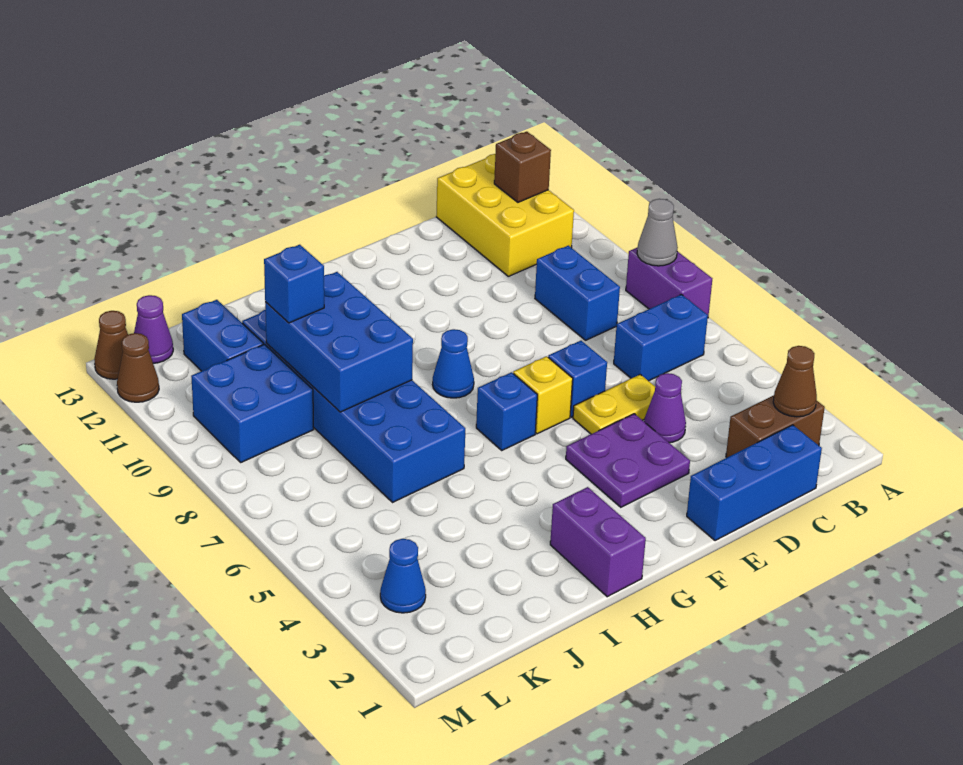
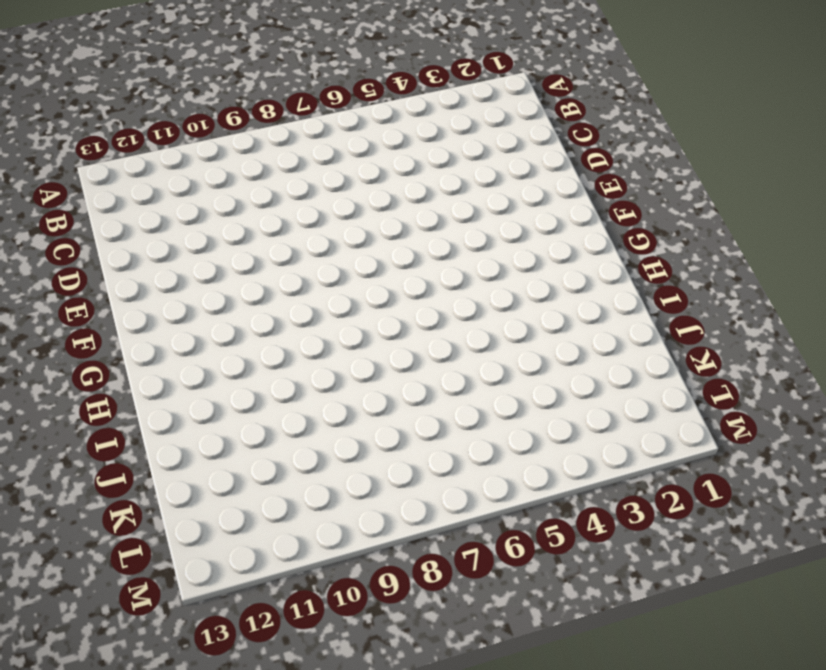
none -> purple 1x2 brick [626,247,712,316]
none -> brown 1x2 brick [726,395,825,457]
none -> blue 1x2 brick [614,294,708,381]

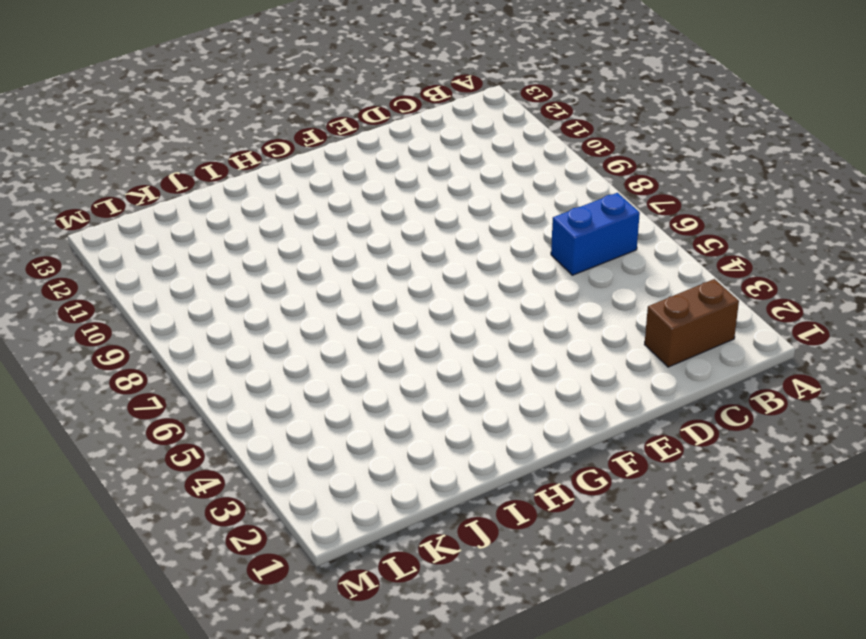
none -> purple 1x2 brick [626,247,712,316]
none -> yellow 2x3 brick [436,154,574,276]
none -> blue 1x3 brick [687,425,822,541]

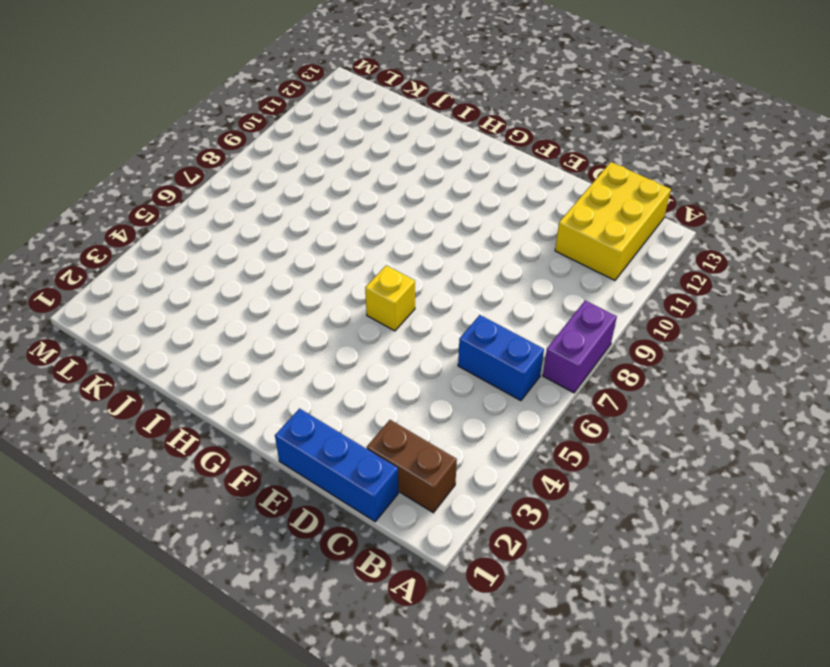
none -> blue 1x2 brick [535,246,620,340]
none -> purple 1x1 cone [644,373,686,443]
none -> yellow 1x2 plate [573,374,655,434]

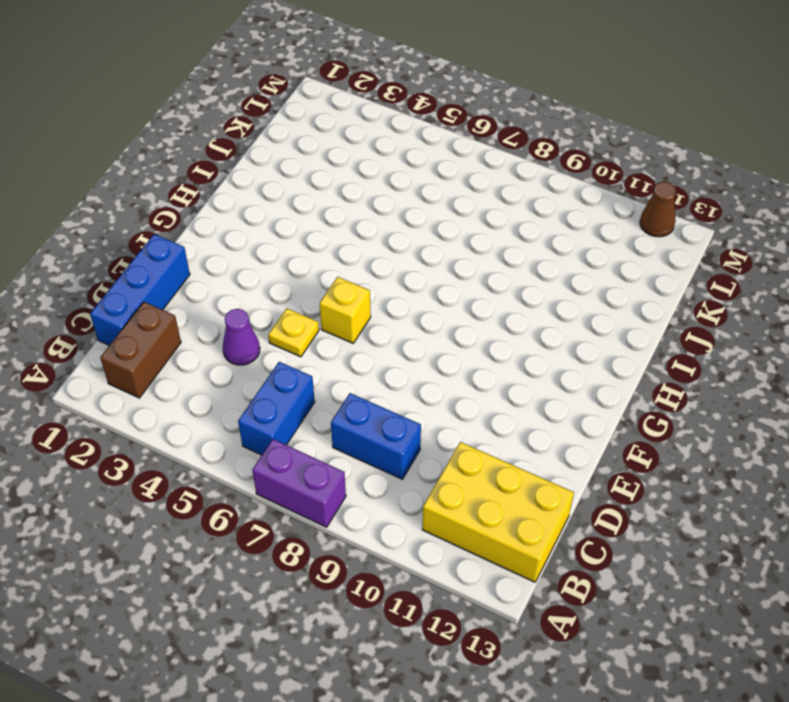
yellow 1x1 plate [268,309,319,357] -> yellow 1x2 plate [573,374,655,434]
none -> purple 2x2 plate [566,414,690,507]
none -> blue 1x1 brick [548,341,607,417]
none -> blue 1x1 brick [476,372,537,450]

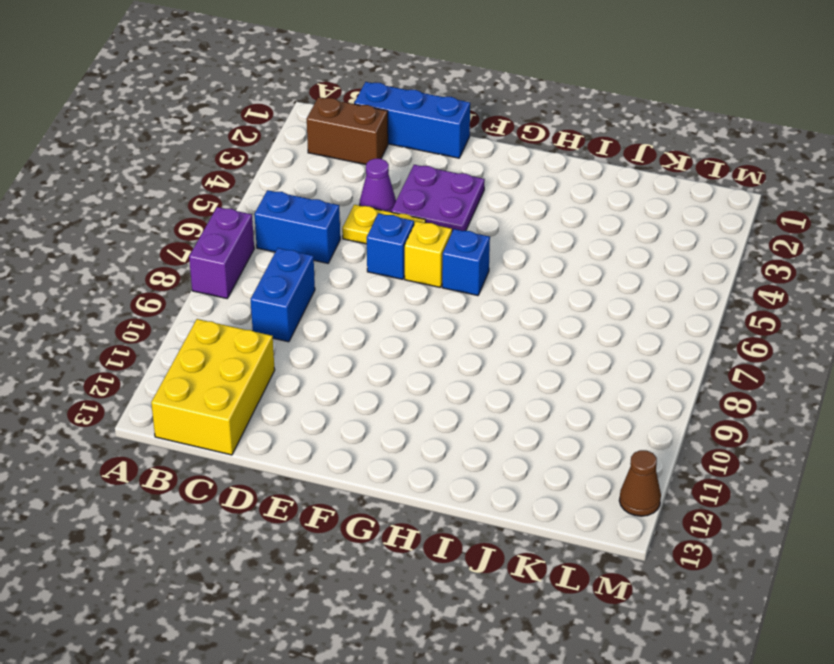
none -> blue 1x1 cone [433,329,474,398]
none -> purple 1x2 brick [550,487,646,597]
none -> blue 2x6 brick [242,310,465,503]

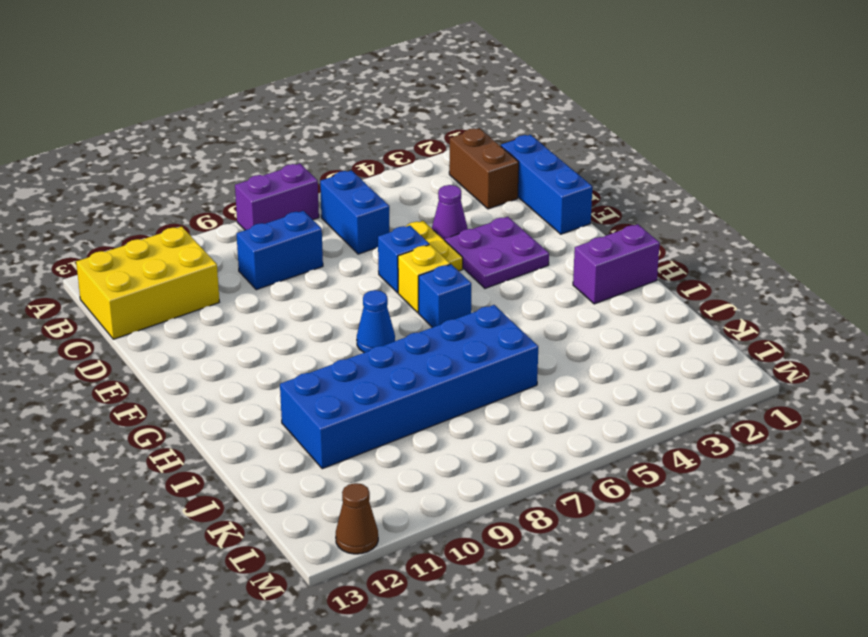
none -> blue 2x2 brick [191,344,314,462]
none -> blue 1x2 brick [182,300,263,371]
none -> blue 1x1 cone [380,539,426,613]

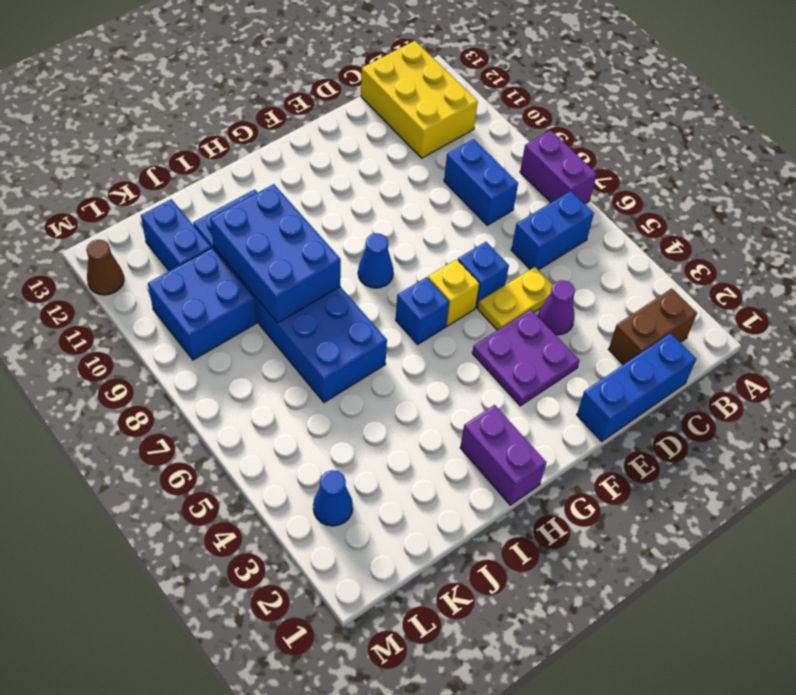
none -> purple 1x1 cone [134,295,173,363]
none -> brown 1x1 cone [94,311,128,379]
none -> grey 1x1 cone [637,199,678,266]

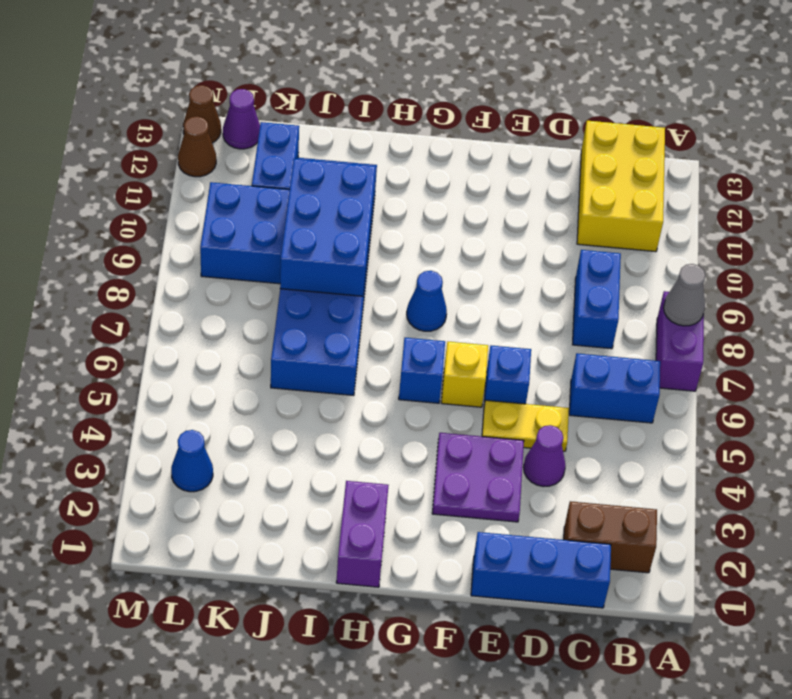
none -> brown 1x1 cone [773,346,817,417]
none -> brown 1x1 brick [494,132,551,202]
none -> blue 1x1 brick [264,245,324,323]

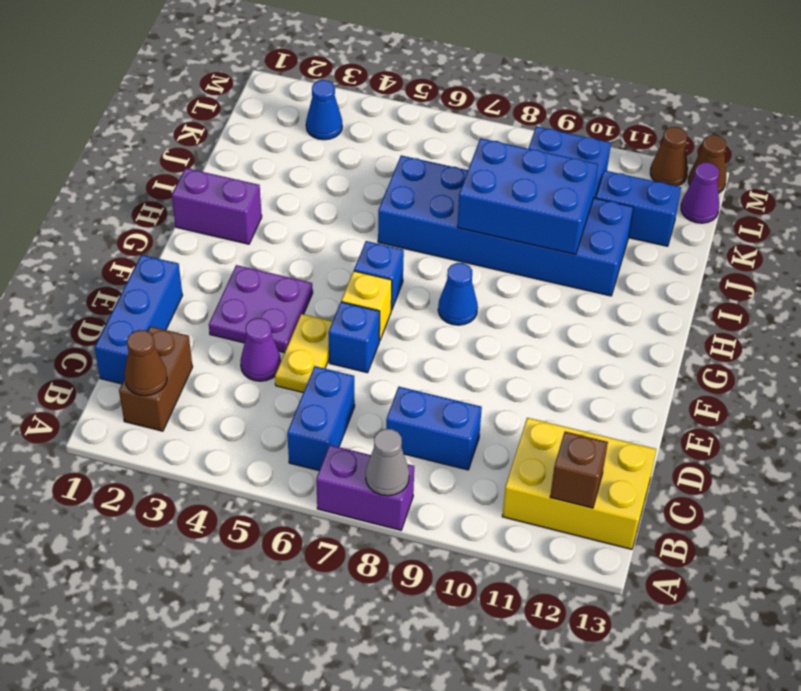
none -> blue 1x1 brick [264,245,324,323]

